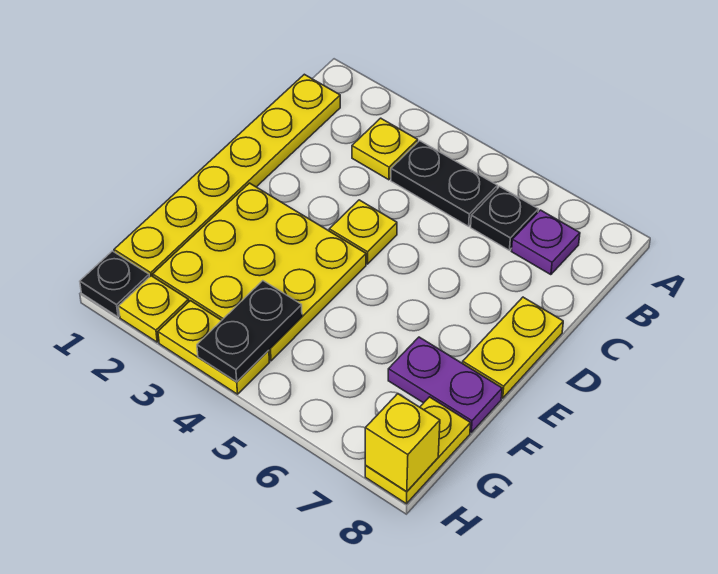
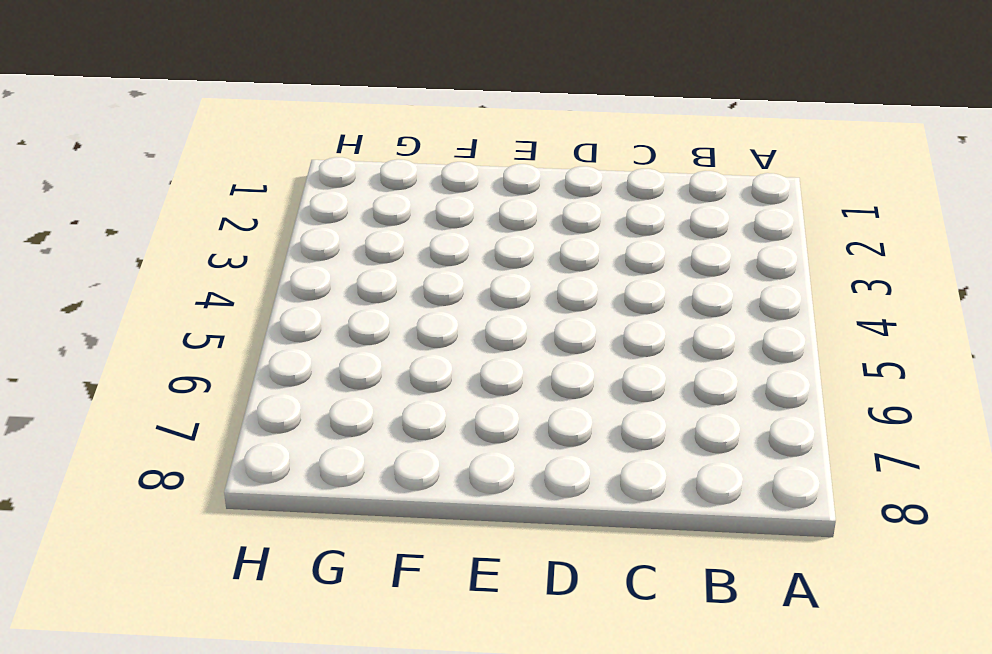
none -> yellow 1x6 plate [114,74,340,277]
none -> yellow 1x1 plate [352,118,418,180]
none -> black 1x2 plate [391,141,497,226]

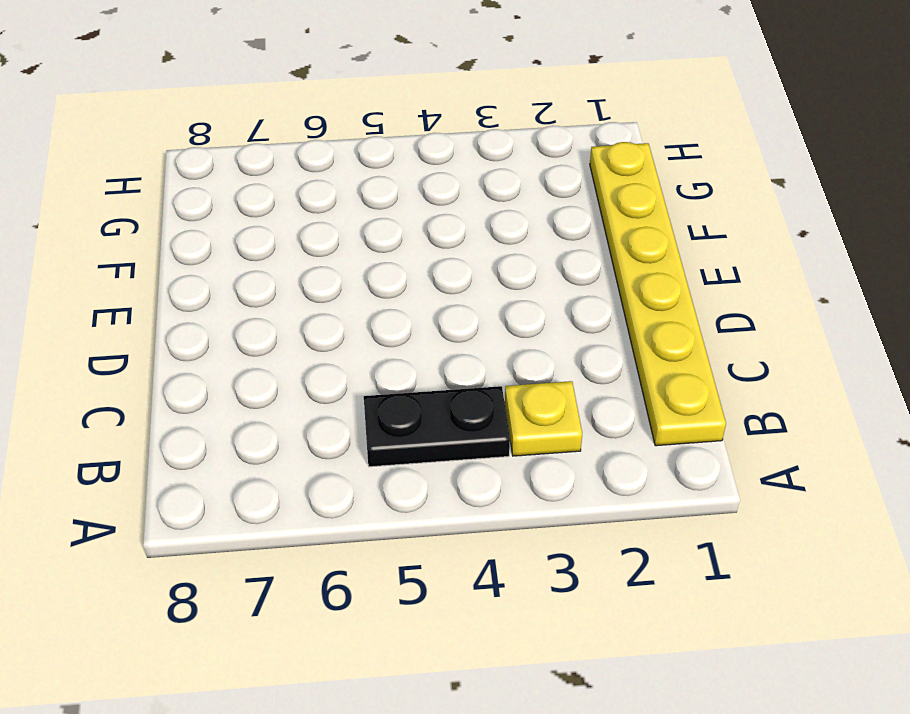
none -> black 1x1 plate [471,187,538,250]
none -> purple 1x1 plate [511,210,580,275]
none -> yellow 1x1 plate [329,200,397,264]

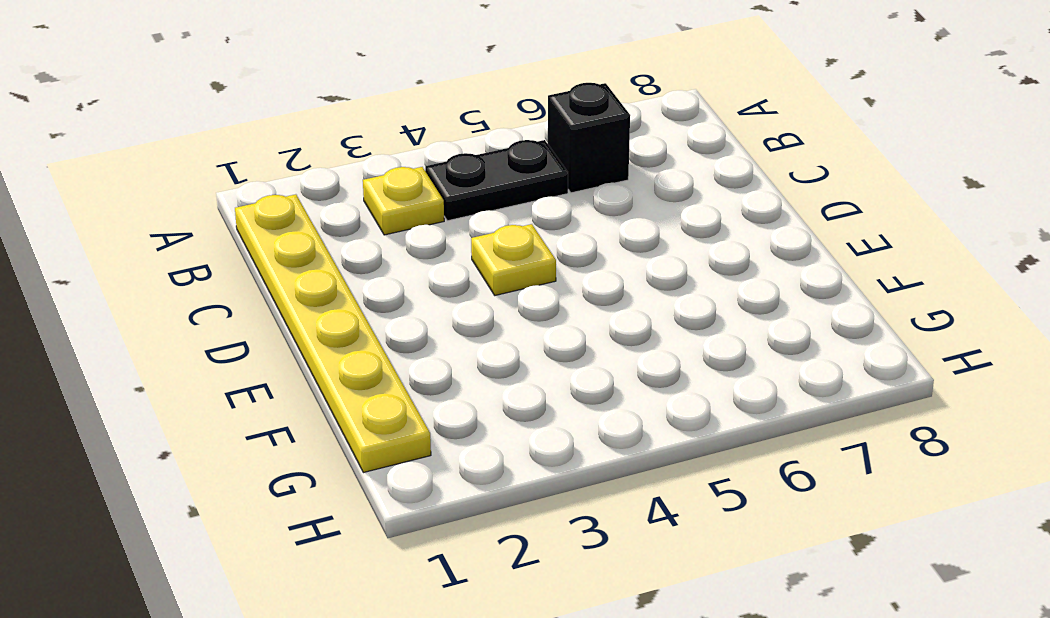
black 1x1 brick [548,83,630,193] -> black 1x1 plate [471,187,538,250]
none -> purple 1x1 plate [511,210,580,275]
none -> yellow 1x2 plate [463,297,563,398]
none -> yellow 3x3 plate [153,183,366,361]

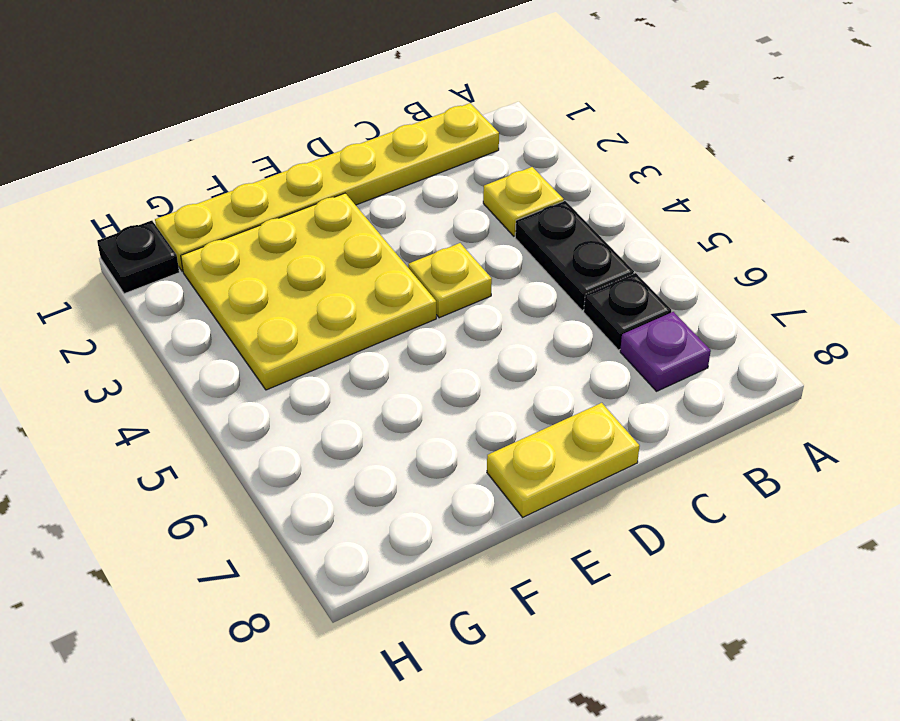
none -> purple 1x2 plate [388,337,502,432]
none -> yellow 1x2 plate [365,397,471,504]
none -> yellow 1x1 plate [119,276,189,342]

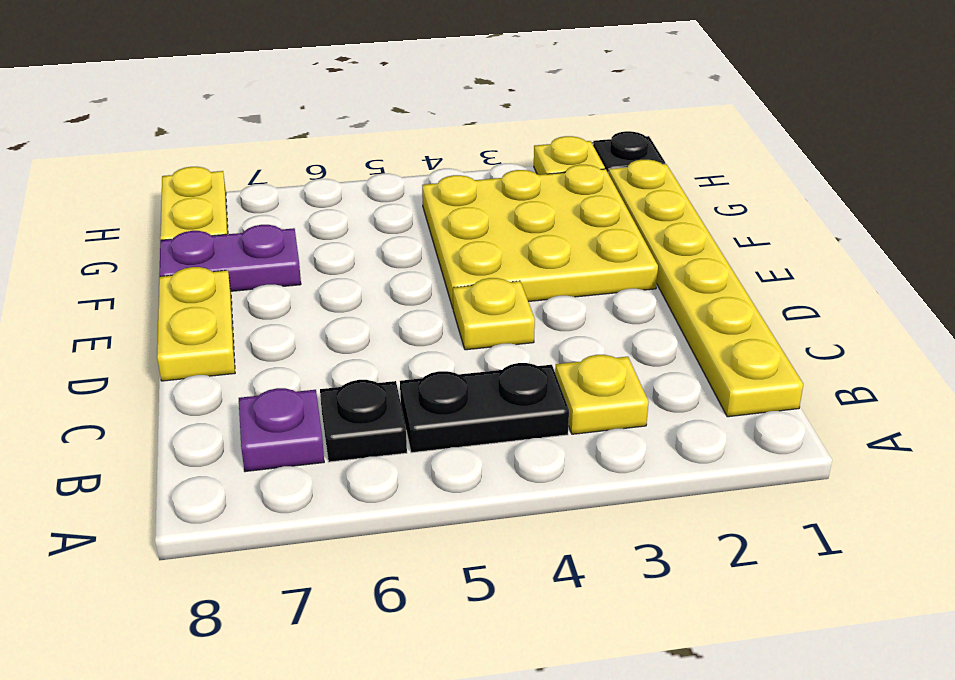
none -> yellow 1x2 plate [158,301,270,394]
none -> black 1x2 plate [197,281,302,382]
none -> yellow 1x1 brick [365,394,440,492]

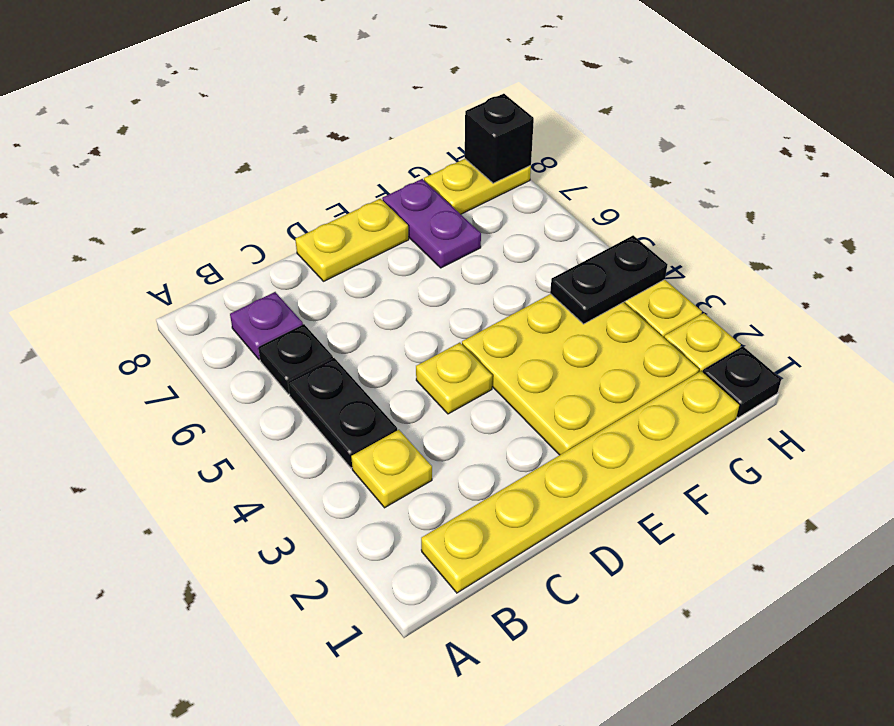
black 1x1 brick [465,94,534,183] -> yellow 1x1 brick [365,394,440,492]

